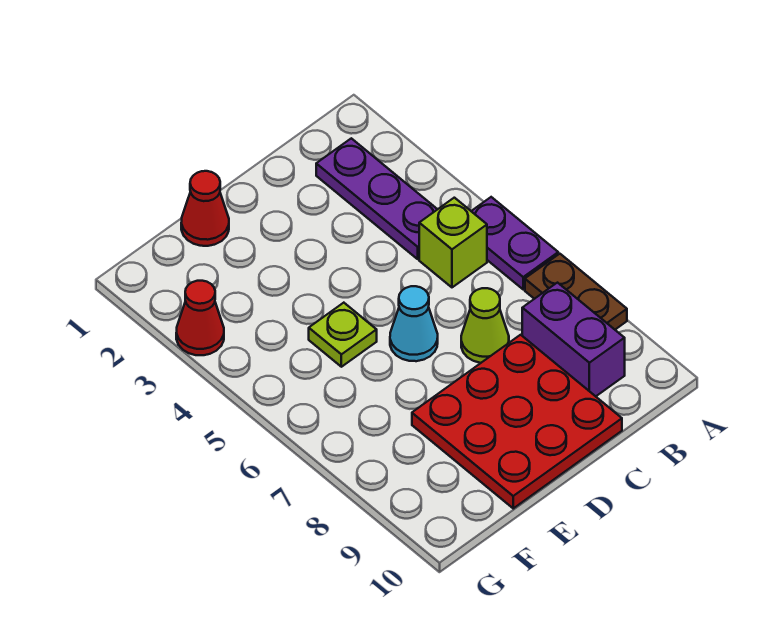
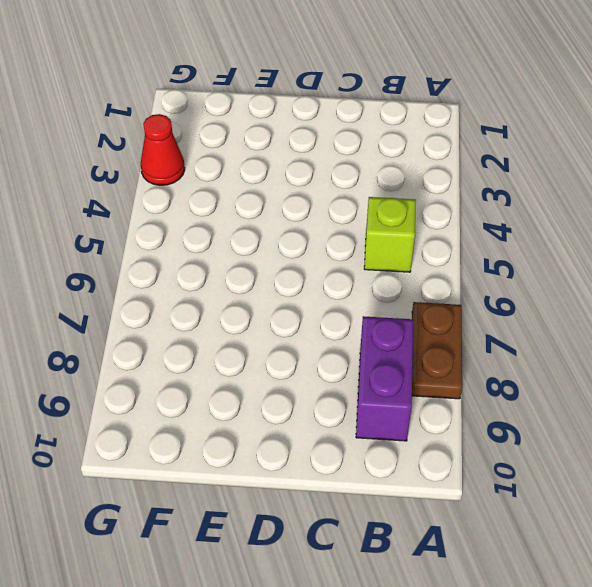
none -> purple 1x2 plate [471,197,558,289]
none -> purple 1x3 plate [316,138,437,259]

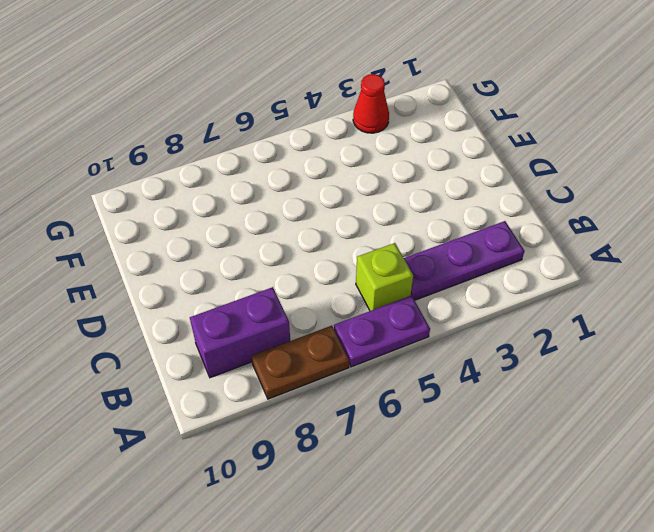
none -> lime 1x1 cone [461,288,509,363]
none -> red 3x3 plate [412,335,622,508]

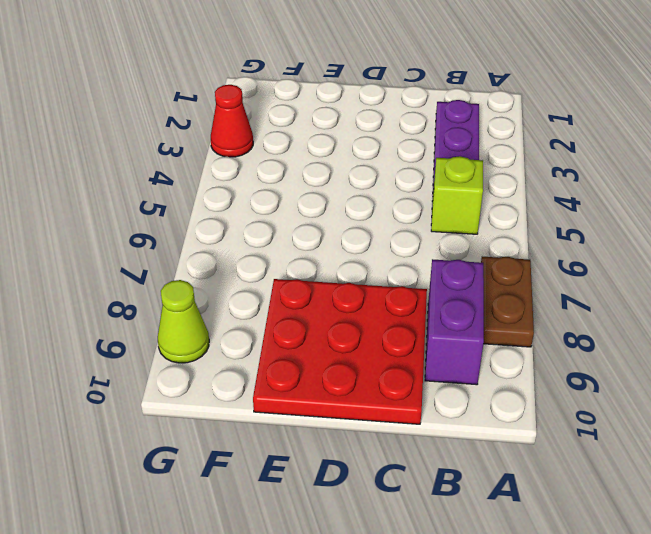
lime 1x1 cone [158,280,209,363] -> lime 1x1 cone moved to [461,288,509,363]
none -> purple 1x2 plate [471,197,558,289]
none -> cyan 1x1 cone [390,286,438,361]

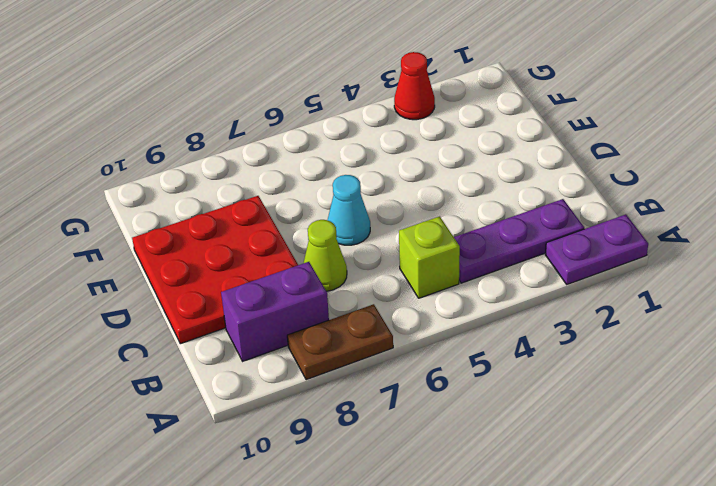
purple 1x2 plate [545,214,648,284] -> purple 1x2 plate moved to [471,197,558,289]
none -> red 1x1 cone [181,171,229,246]
none -> lime 1x1 plate [309,303,377,367]

